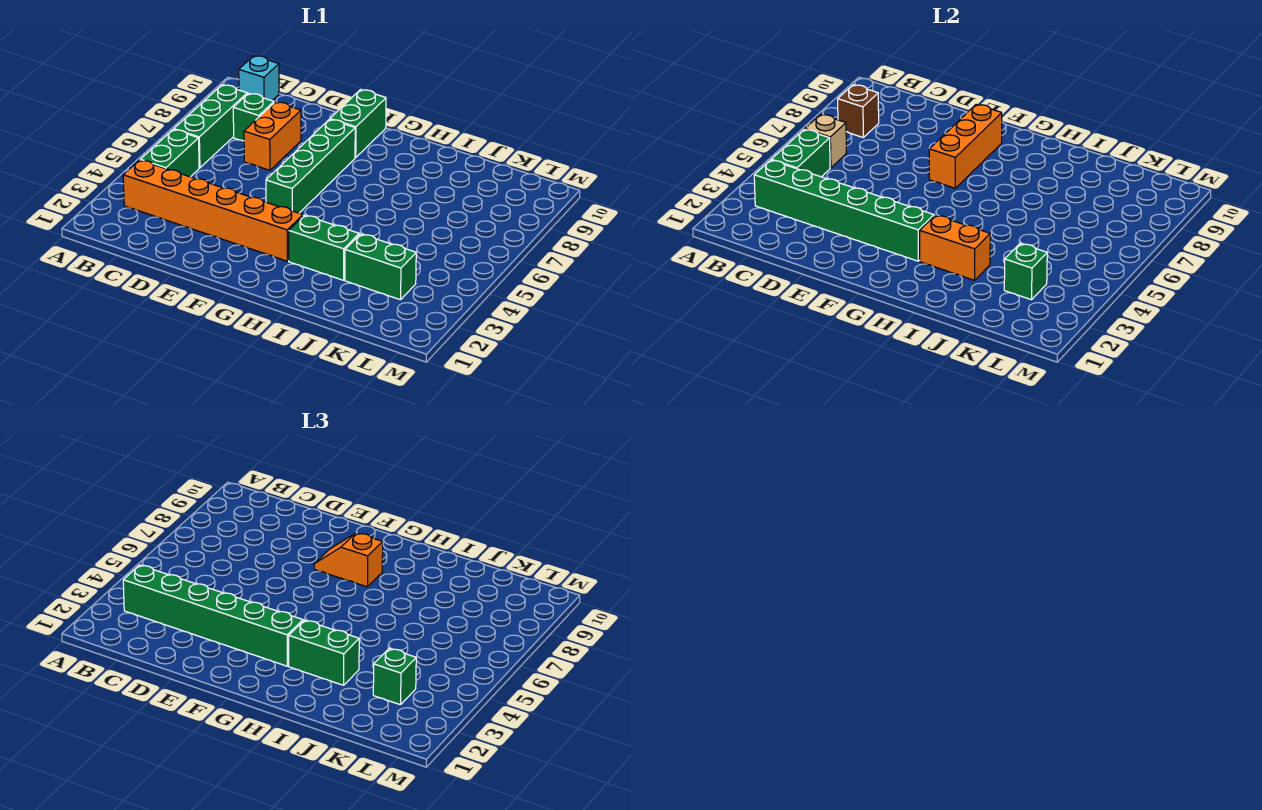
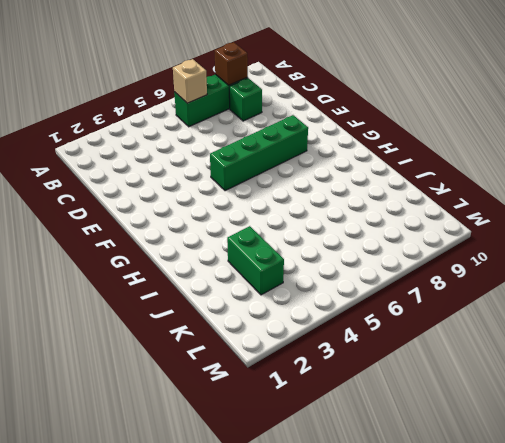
none -> orange 1x6 brick [123,160,303,261]
none -> green 1x2 brick [140,130,199,177]
none -> cyan 1x1 brick [239,56,279,101]

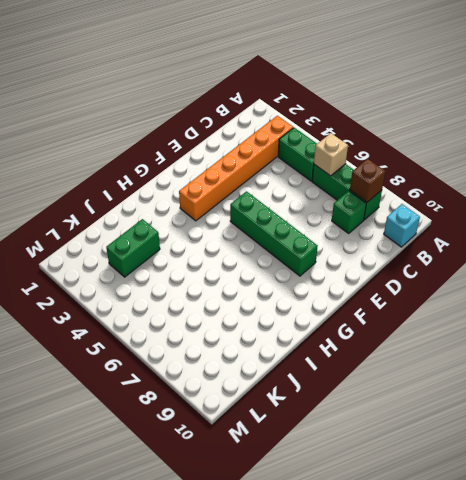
none -> orange 1x2 brick [244,102,301,170]
none -> green 1x2 brick [330,90,386,158]
none -> green 1x2 brick [289,215,359,280]

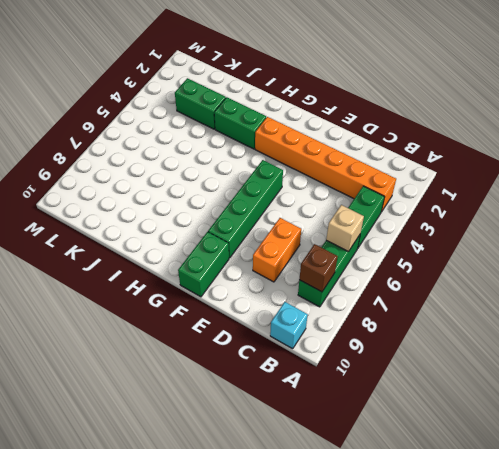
none -> green 1x1 brick [233,93,274,141]
none -> green 1x6 brick [754,160,934,261]
none -> green 1x2 brick [771,130,830,177]

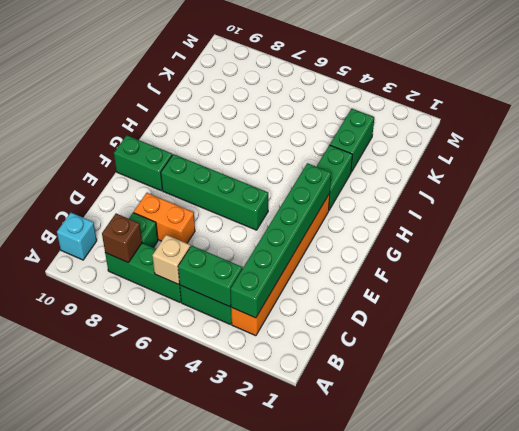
none -> orange 1x3 brick [929,104,1002,188]
none -> orange 1x2 brick [920,215,990,280]
none -> green 1x1 brick [1004,243,1047,300]

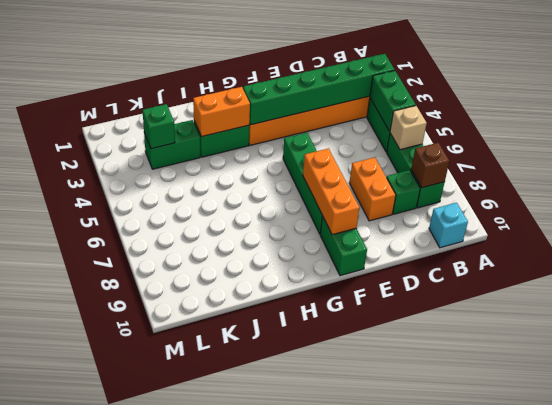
none -> green 1x6 brick [123,565,303,666]
none -> orange 1x2 slope [314,533,383,587]
none -> green 1x2 brick [289,620,359,685]

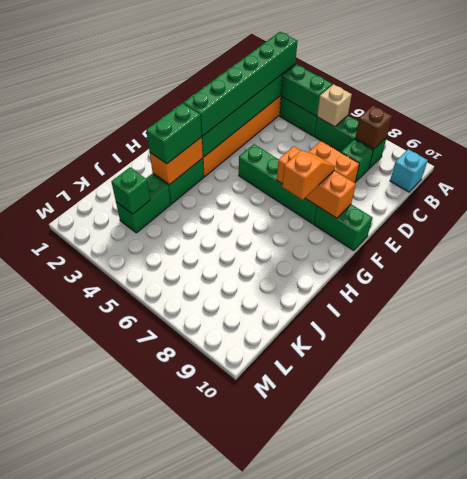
none -> green 1x1 brick [373,648,416,705]

